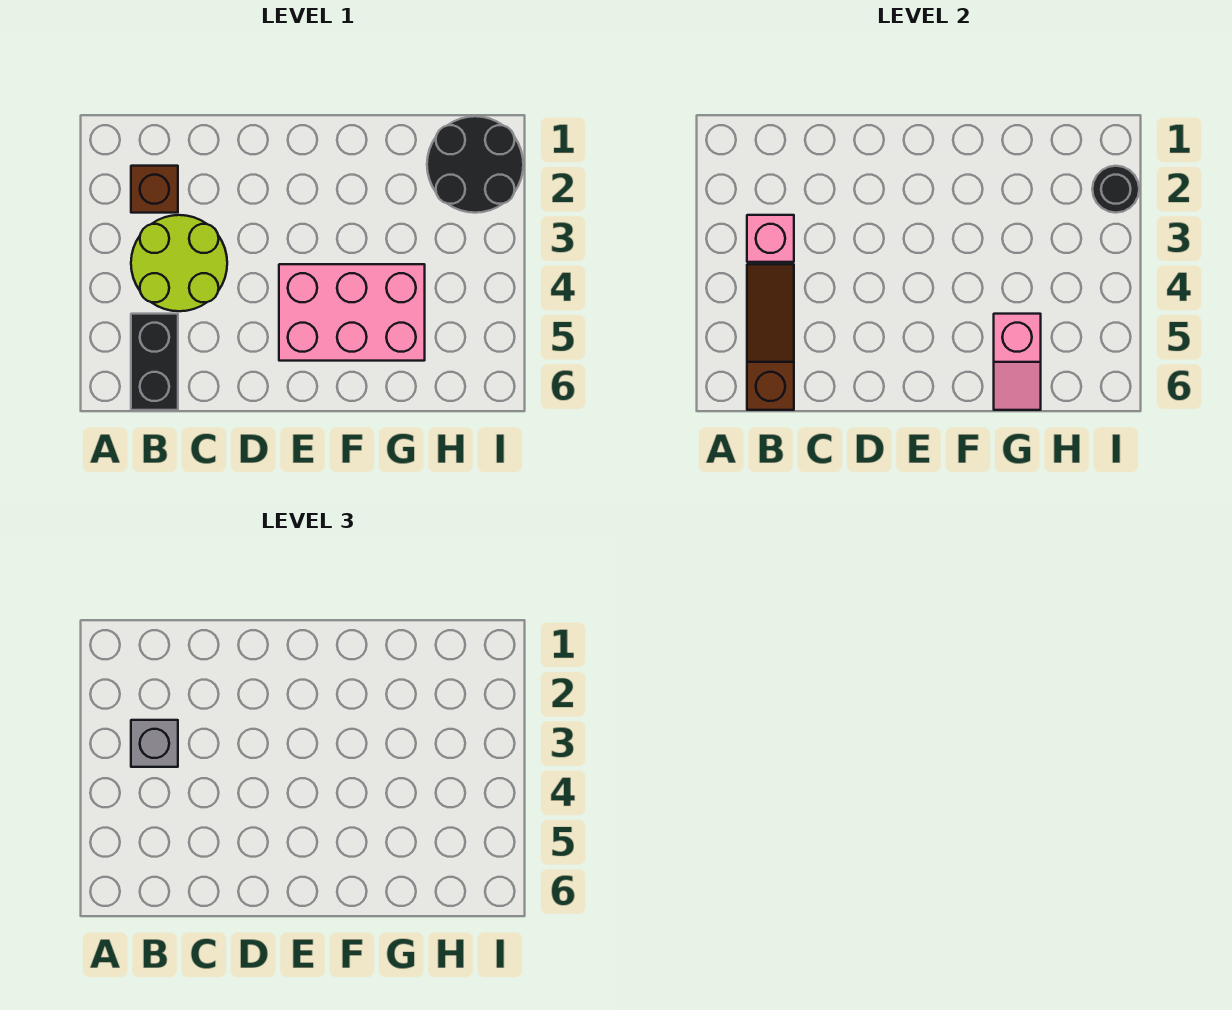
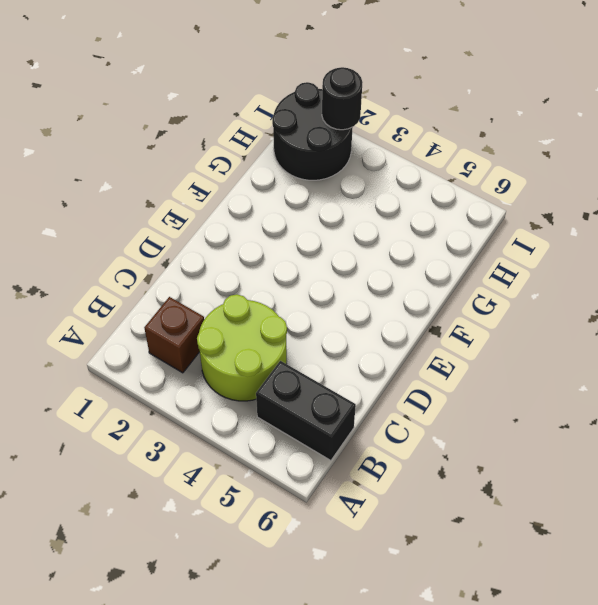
none -> pink 2x3 brick [279,264,425,361]
none -> pink 1x1 brick [747,215,794,262]

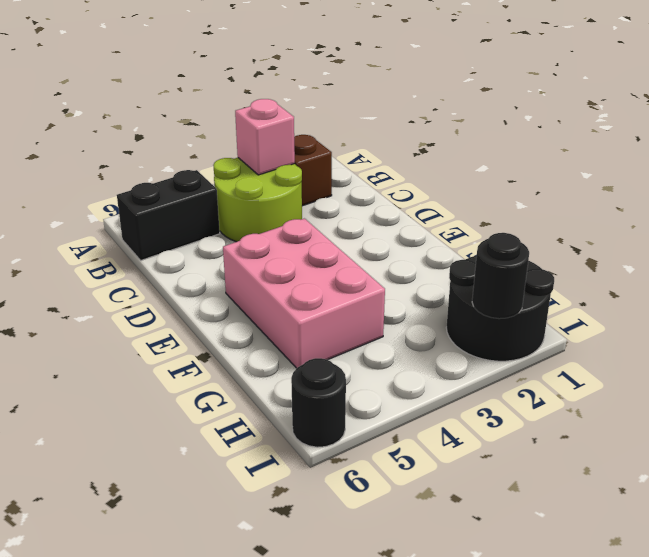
black 1x1 round brick [291,358,346,447] -> none
none -> brown 1x3 slope [747,264,794,410]
none -> pink 1x2 slope [994,314,1041,410]

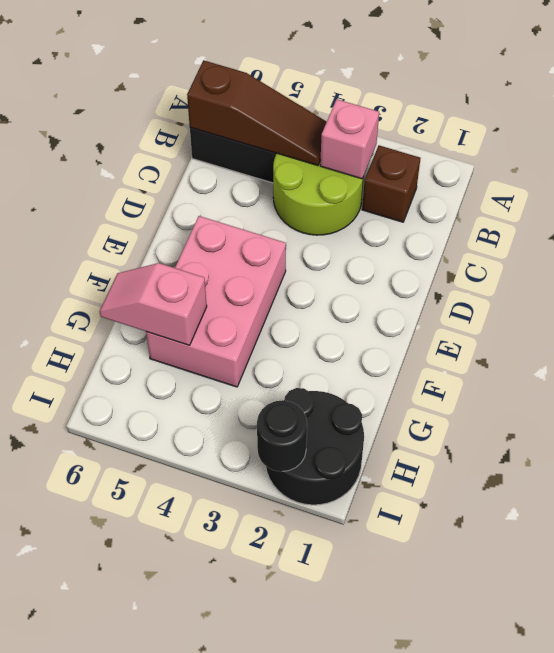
none -> grey 1x1 brick [131,720,178,767]

